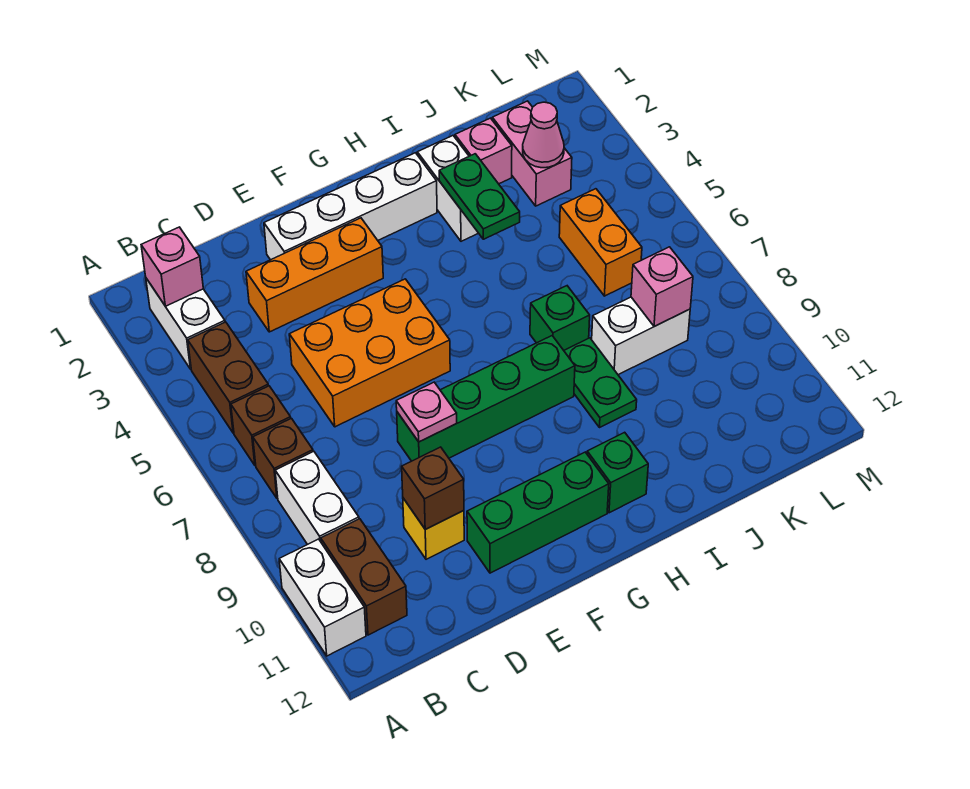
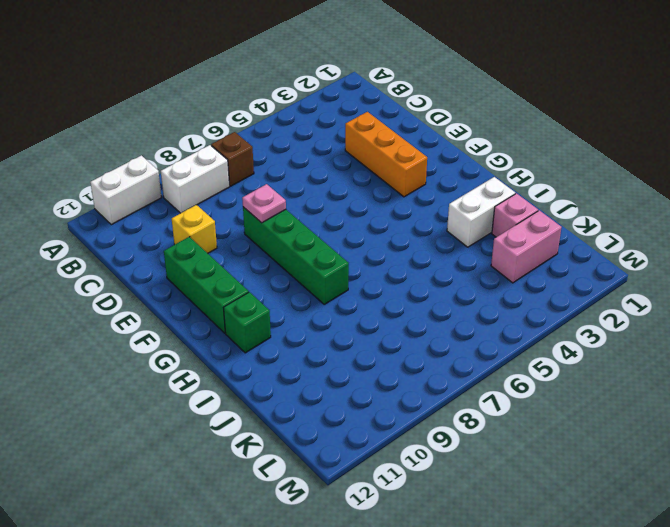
none -> white 1x2 brick [146,278,225,369]
none -> brown 1x2 brick [188,322,268,433]
none -> brown 1x1 brick [231,386,291,465]

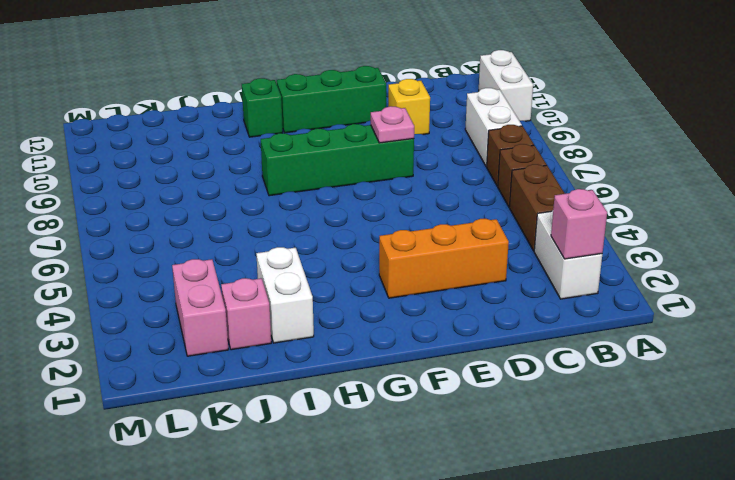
none -> brown 1x2 brick [321,519,407,635]
none -> orange 2x3 brick [289,279,450,427]
none -> white 1x4 brick [264,153,437,260]

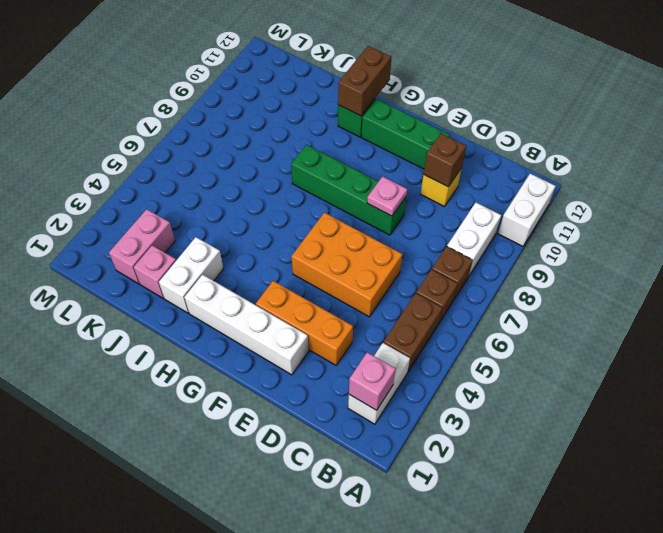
brown 1x2 brick [338,46,392,116] -> brown 1x2 brick moved to [321,519,407,635]
none -> green 1x1 brick [530,286,590,350]
none -> green 1x2 plate [564,338,637,428]
none -> white 1x2 brick [592,297,690,375]

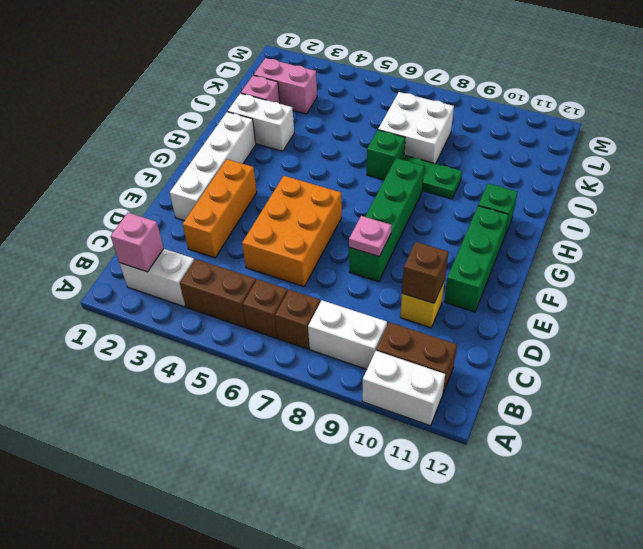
white 2x2 brick [378,92,454,164] -> white 1x2 brick [592,297,690,375]
none -> orange 1x2 brick [559,189,642,296]
none -> green 1x2 plate [439,154,520,239]
none -> pink 1x1 cone [523,102,564,168]

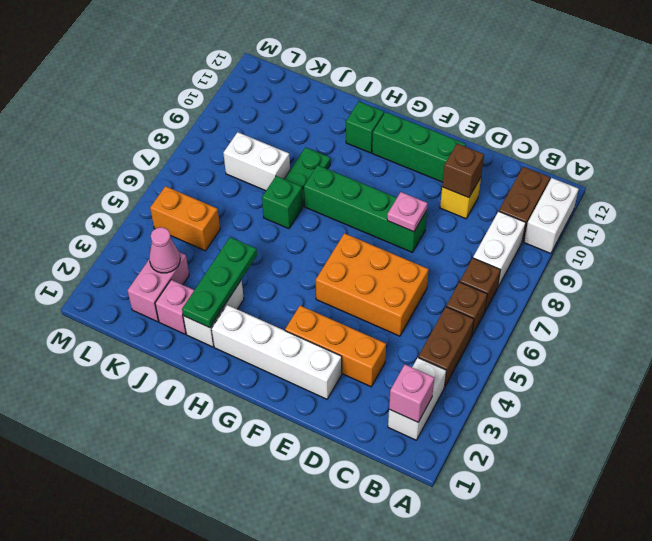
green 1x3 plate [182,237,257,328] -> green 1x2 plate [439,154,520,239]
orange 1x2 brick [150,186,220,251] -> orange 1x2 brick turned to [559,189,642,296]
none -> pink 1x1 brick [631,247,693,327]

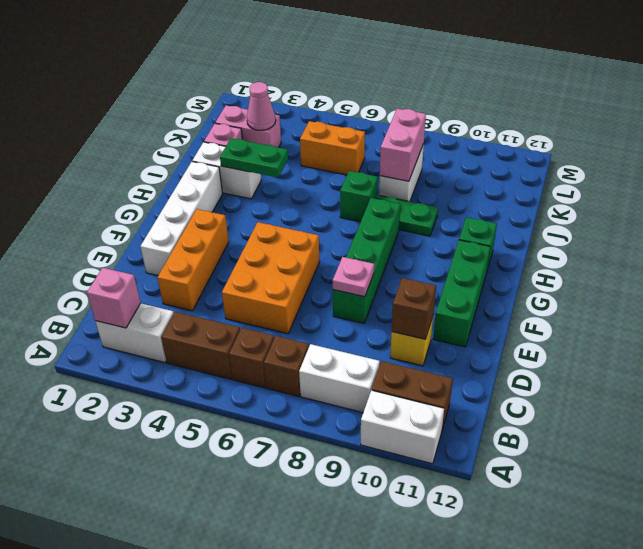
pink 1x2 brick [380,109,426,181] -> pink 1x1 brick [631,247,693,327]

